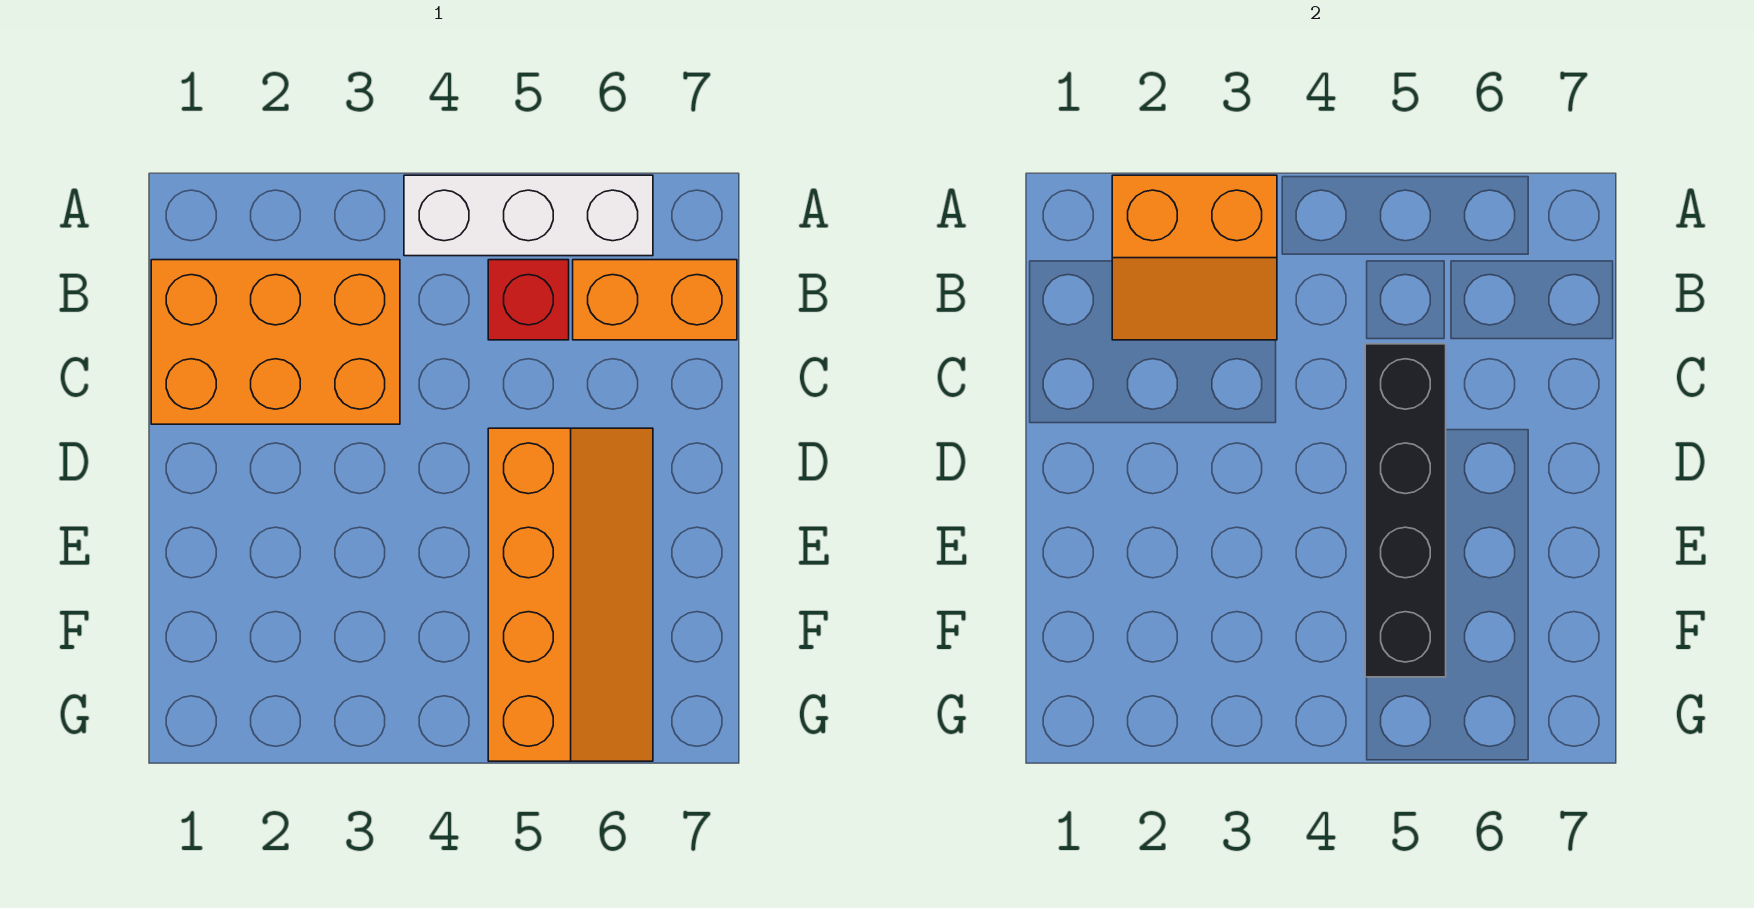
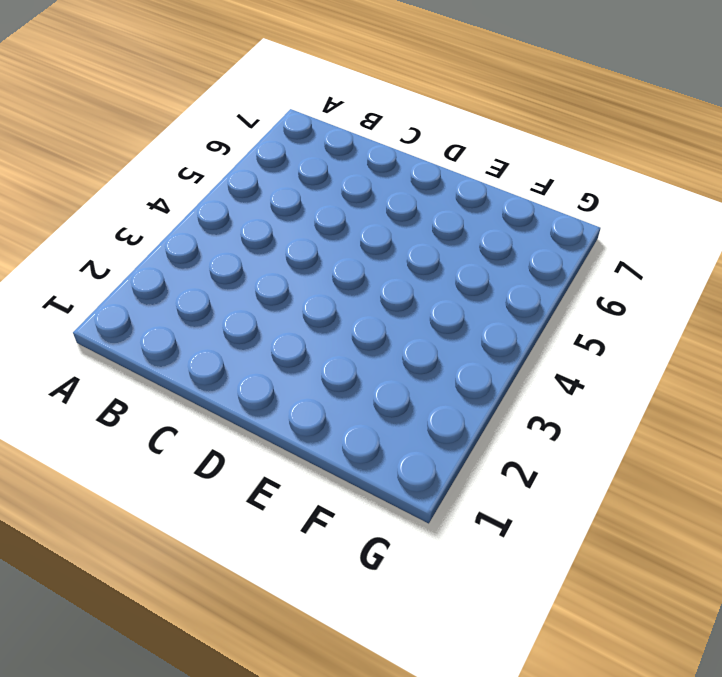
none -> white 1x3 brick [404,175,653,256]
none -> orange 2x3 brick [151,260,400,424]

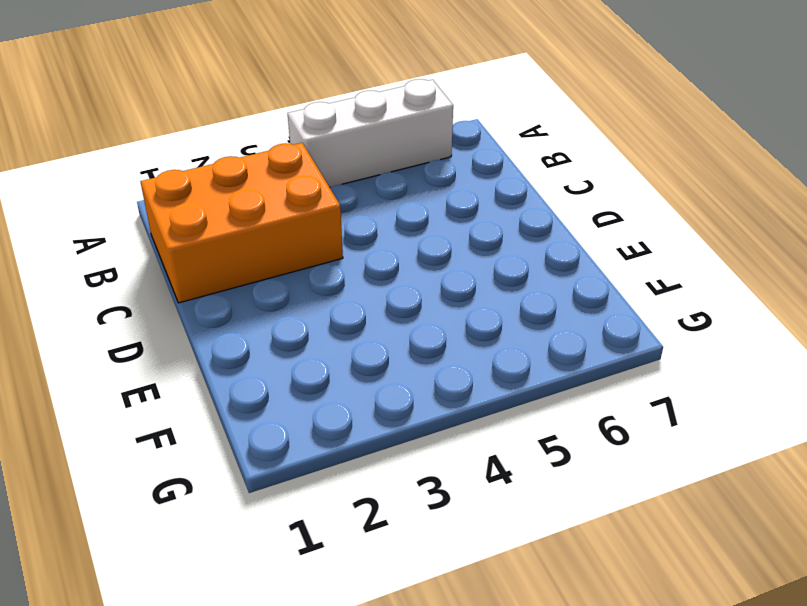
none -> red 1x1 brick [488,260,569,340]
none -> orange 1x2 brick [573,260,737,340]

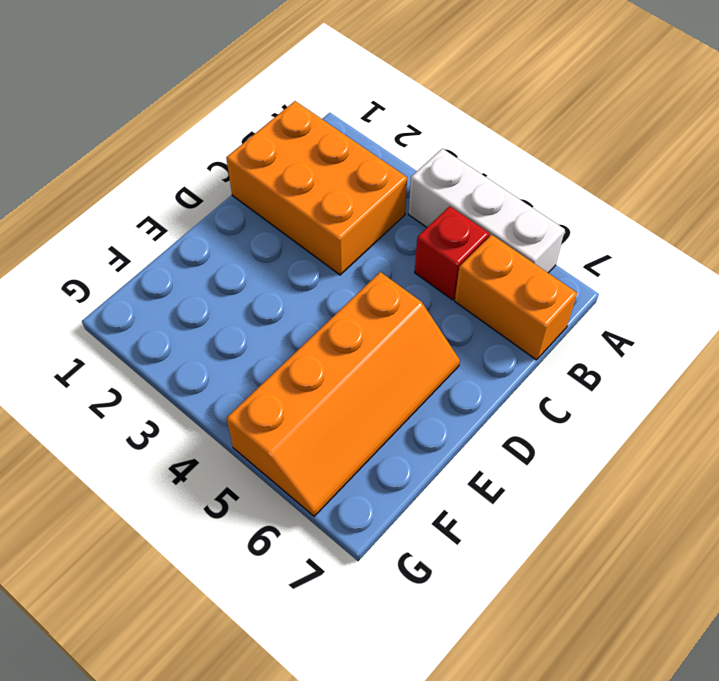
none -> orange 2x2 slope [1112,175,1277,340]
none -> black 1x4 brick [1365,344,1446,677]

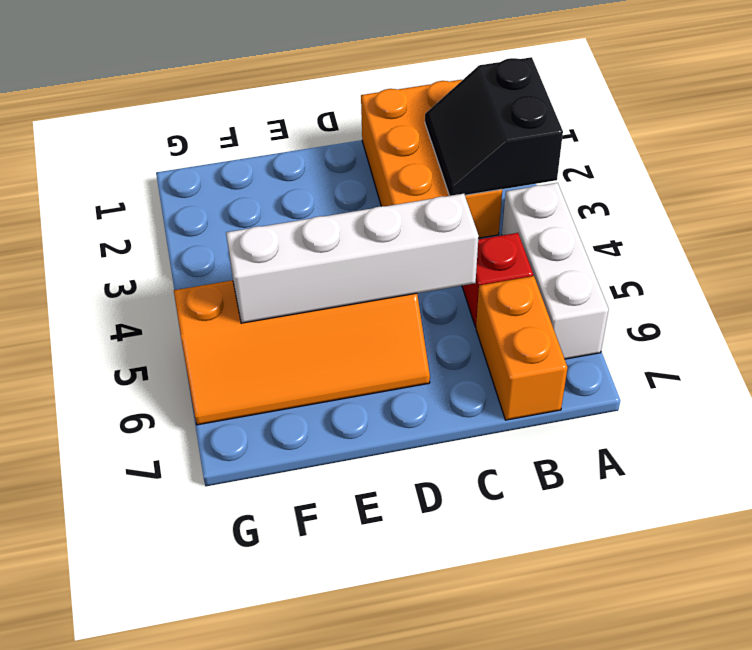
black 2x2 slope [425,57,563,196] -> orange 2x2 slope [1112,175,1277,340]
white 1x4 brick [226,194,479,323] -> black 1x4 brick [1365,344,1446,677]

